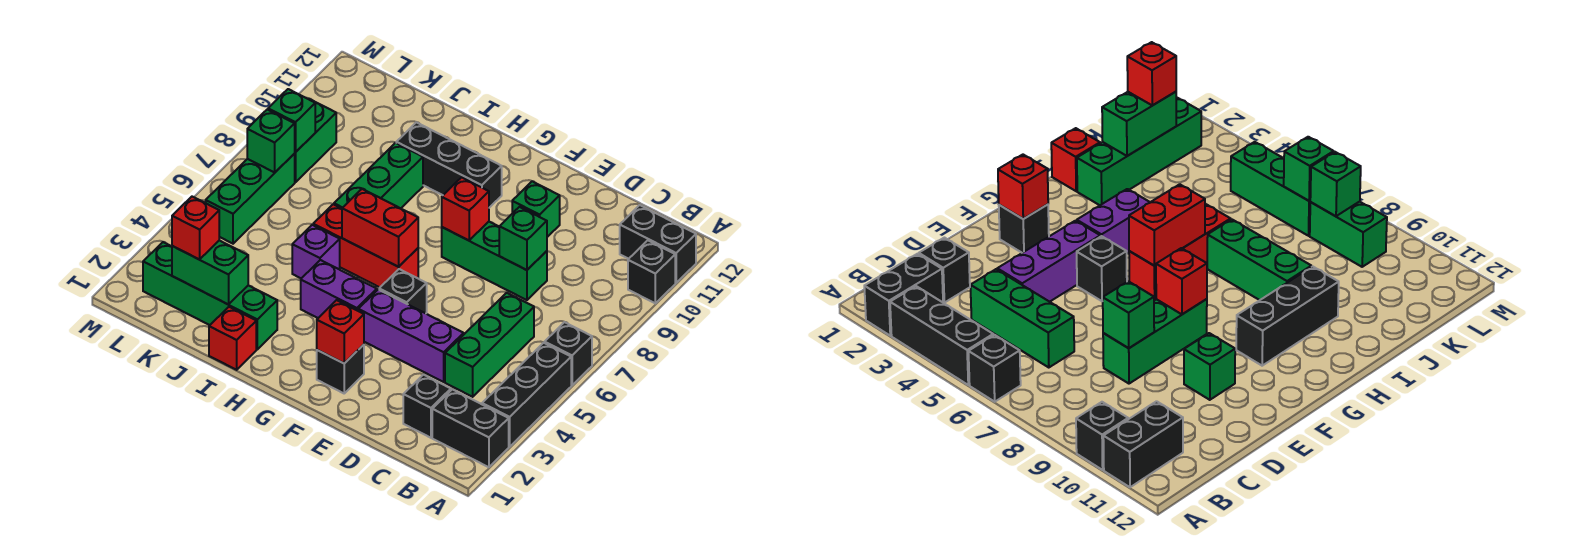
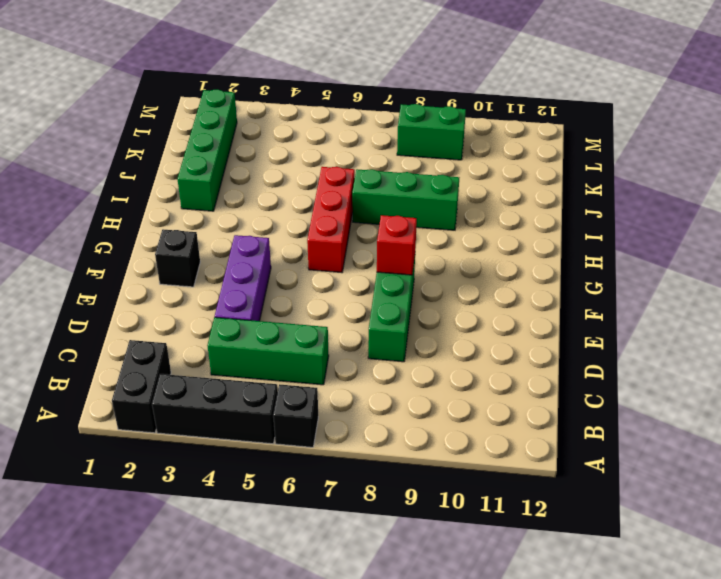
none -> black 1x1 brick [628,240,675,303]
none -> black 1x2 brick [620,205,696,283]
none -> black 1x1 brick [403,375,451,438]

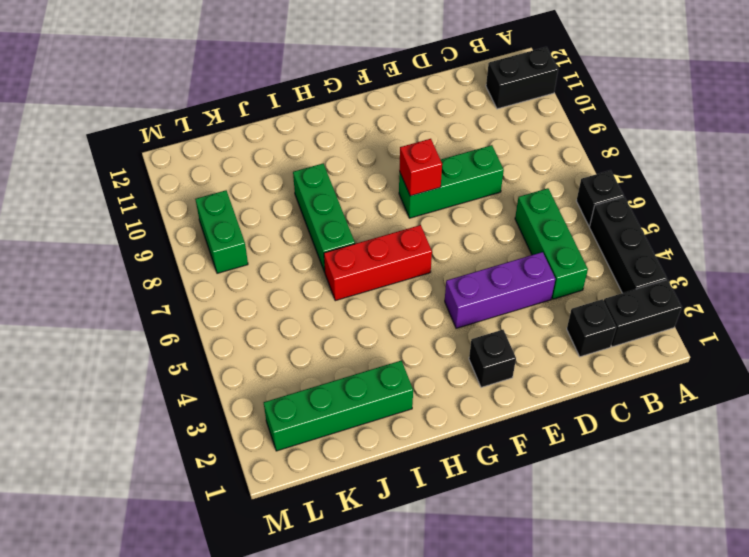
none -> black 1x1 brick [628,240,675,303]
none -> green 1x1 brick [512,181,560,237]
none -> black 1x1 brick [379,269,427,313]

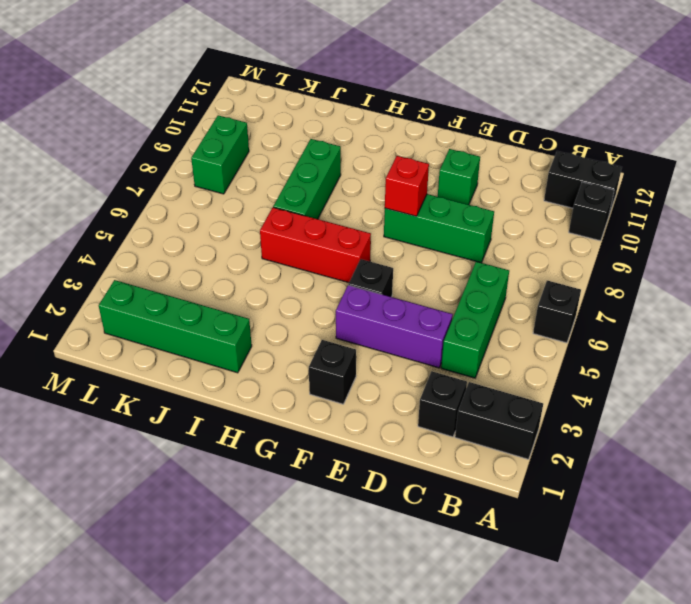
none -> black 1x3 brick [482,343,571,447]
none -> purple 1x2 brick [301,260,377,318]
none -> black 1x3 brick [396,122,502,208]

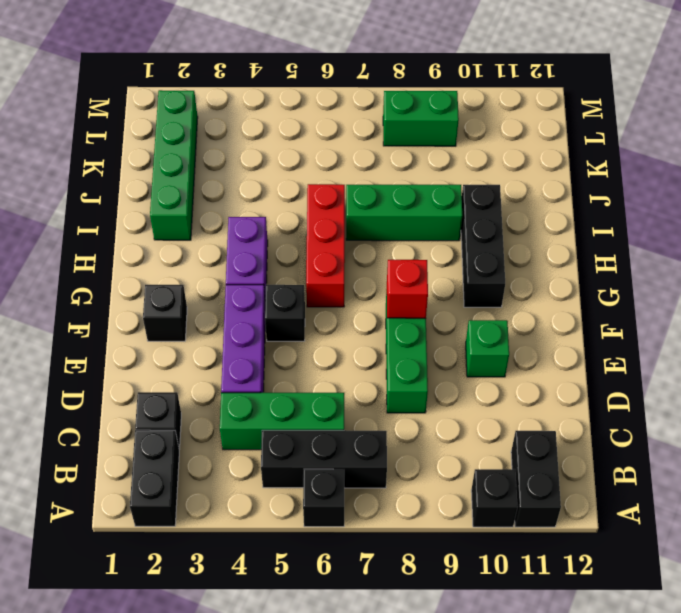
black 1x3 brick [261,430,387,488] -> black 1x3 brick moved to [482,343,571,447]
none -> red 1x1 brick [209,307,256,370]
none -> purple 1x1 brick [292,225,340,278]
none -> green 1x3 brick [206,154,295,244]

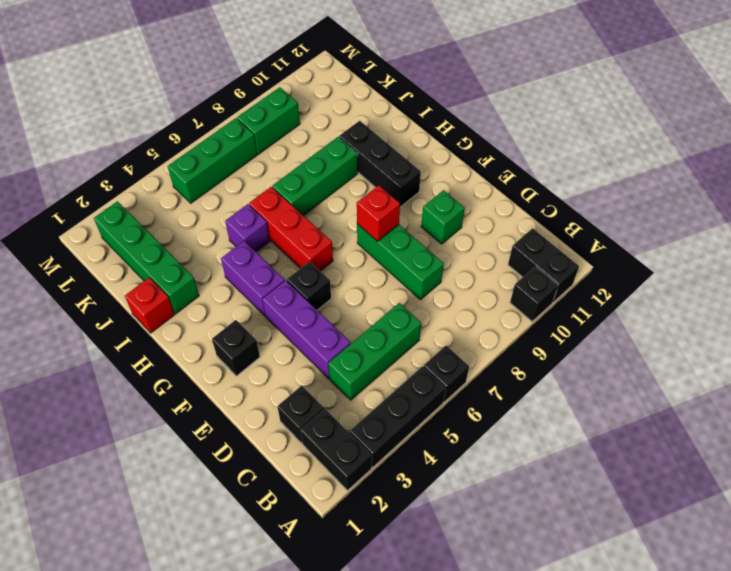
none -> green 1x1 brick [499,207,547,270]
none -> red 1x1 brick [317,300,364,363]
none -> red 1x2 brick [342,189,418,267]

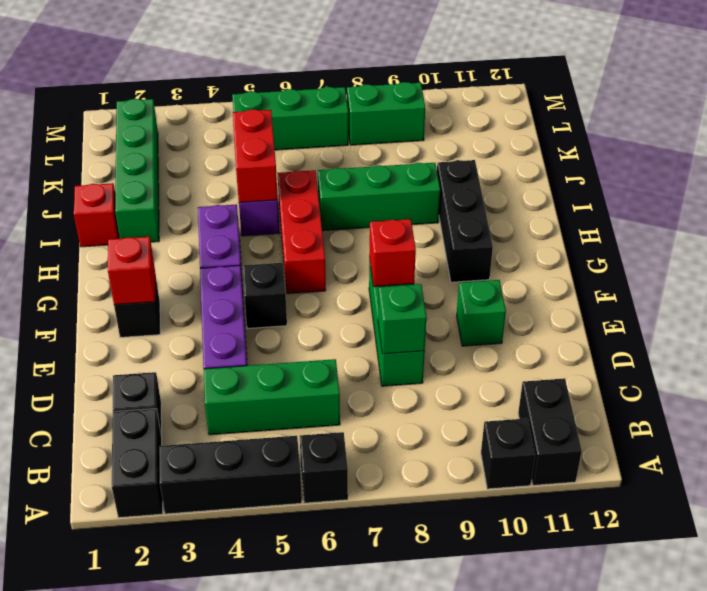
red 1x2 brick [233,109,278,203] -> red 1x2 brick moved to [342,189,418,267]
none -> green 1x2 brick [172,240,248,304]
none -> green 1x1 brick [247,110,295,172]
none -> green 1x1 brick [268,89,315,152]

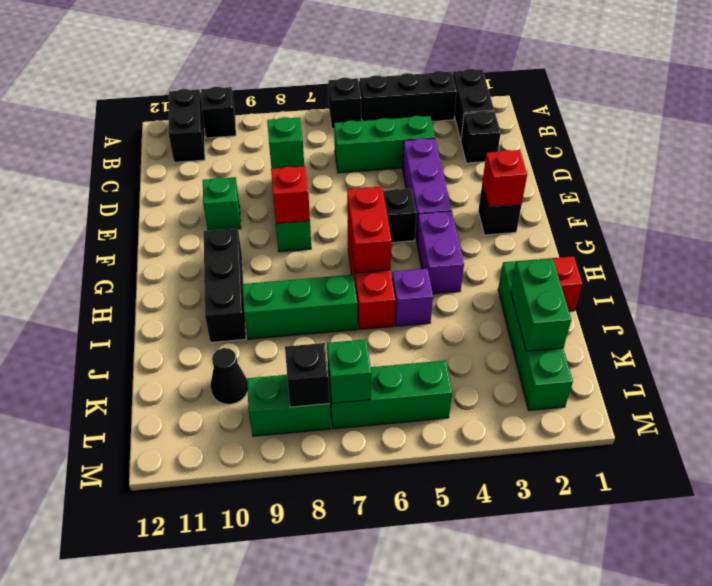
black 1x1 cone [211,348,248,404] -> none
black 1x1 brick [285,343,330,407] -> green 1x1 brick [268,89,315,152]
none -> red 1x1 brick [172,197,219,259]

